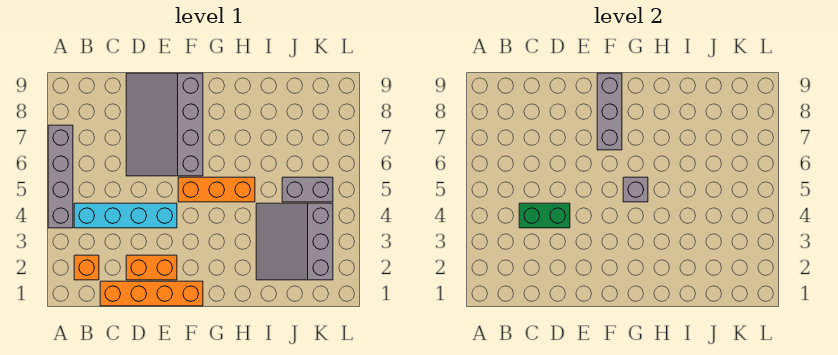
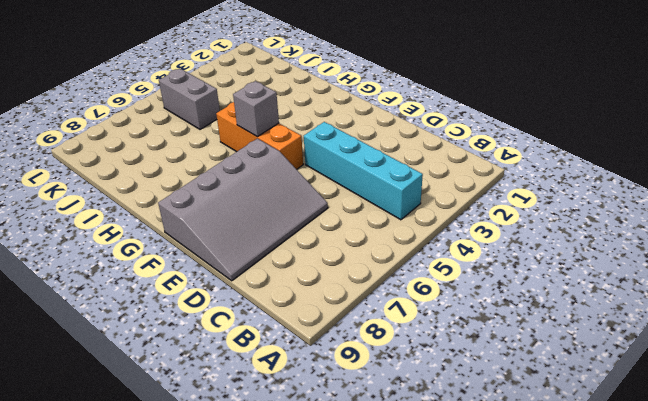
none -> grey 1x4 brick [48,125,73,228]
none -> orange 1x1 brick [74,255,99,280]
none -> orange 1x4 brick [100,281,203,306]

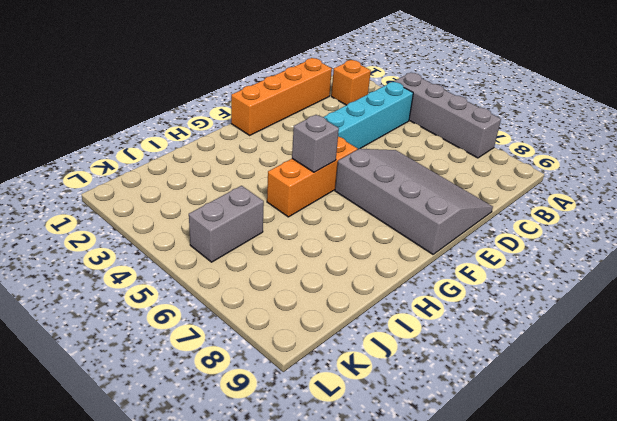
none -> orange 1x2 brick [126,255,177,280]
none -> grey 3x3 slope [256,203,333,280]
none -> green 1x2 brick [519,203,570,228]

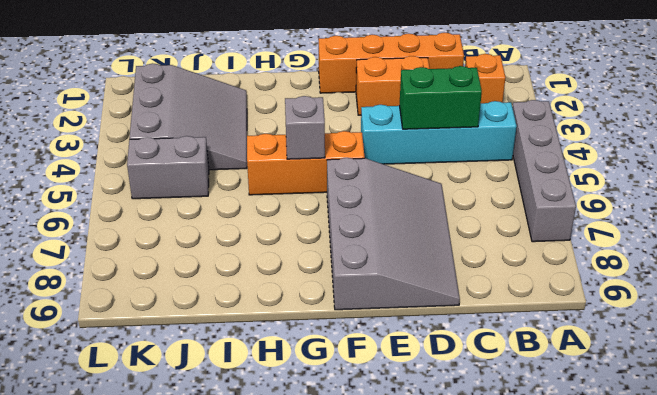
none -> grey 1x3 brick [597,73,622,150]

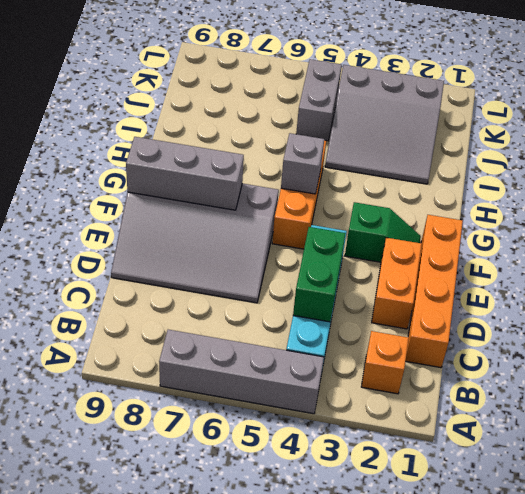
green 1x2 slope [345,202,421,262] -> none

